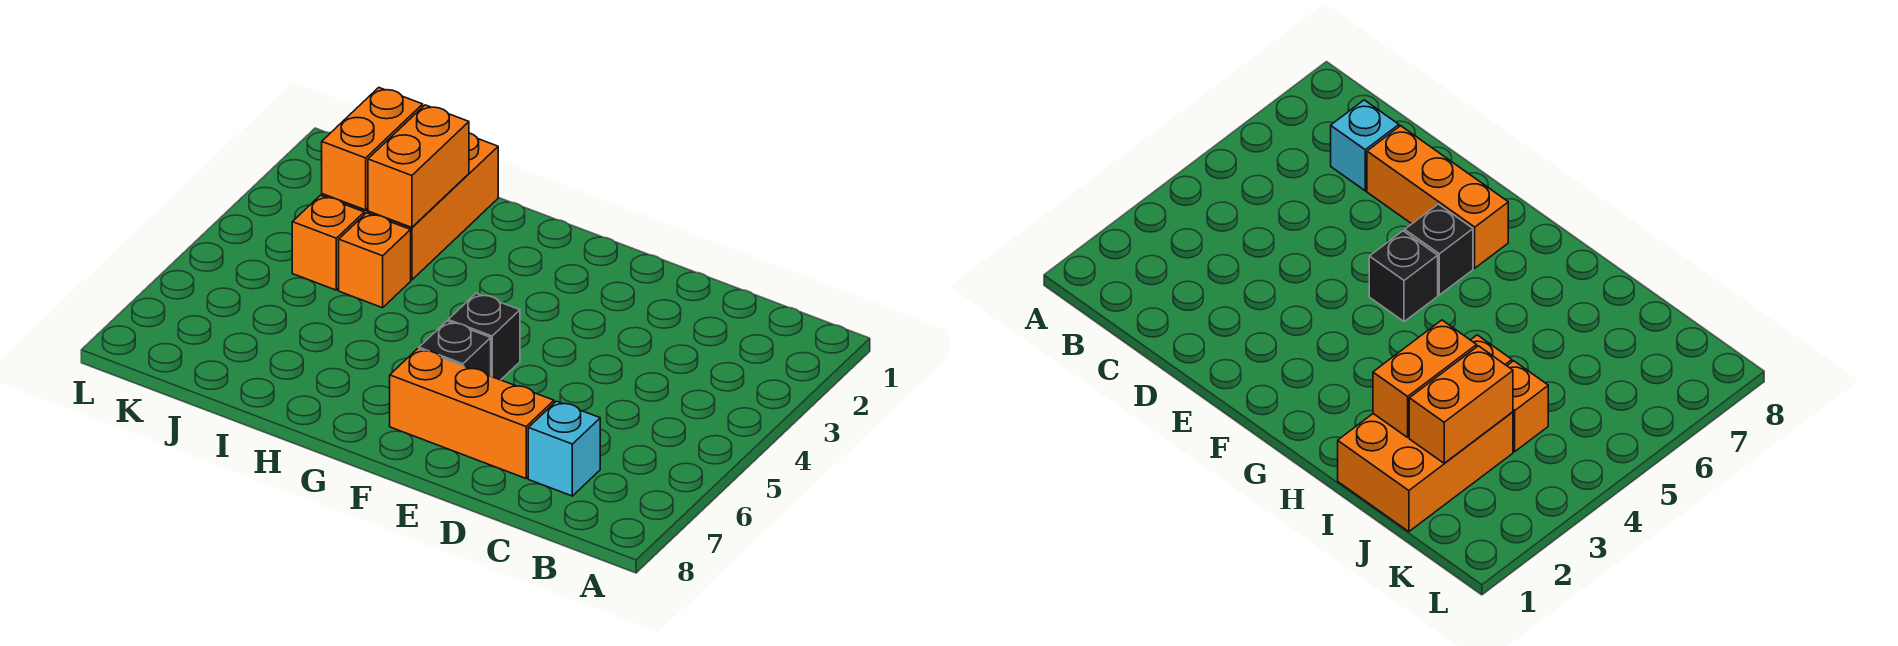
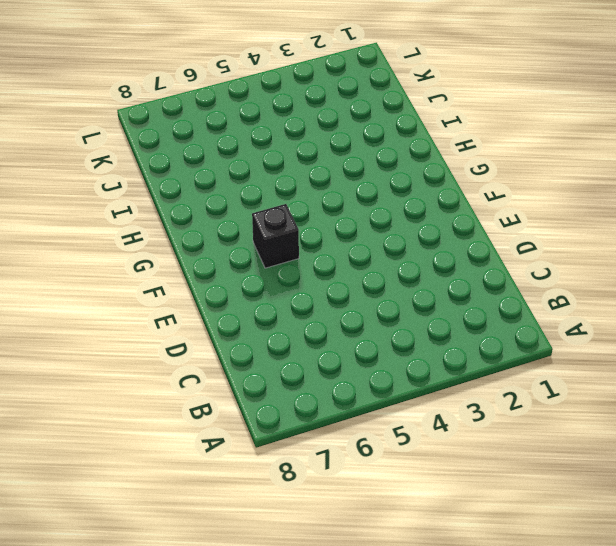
none -> cyan 1x1 brick [528,401,600,496]
none -> orange 1x3 brick [390,349,554,478]

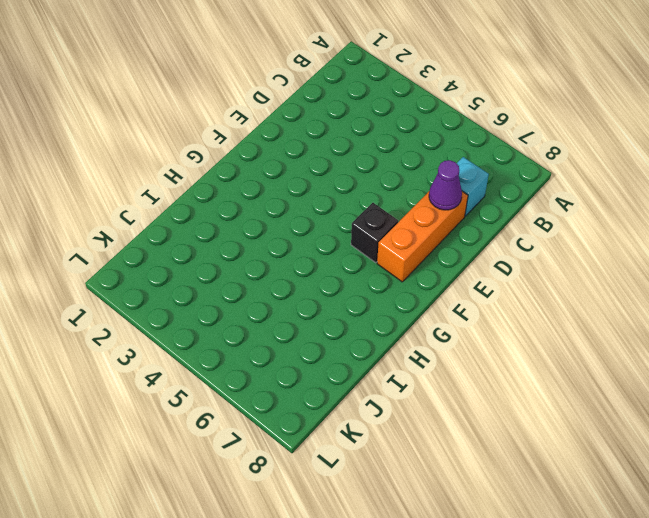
purple 1x1 cone [429,160,462,210] -> none
none -> black 1x1 brick [448,293,520,380]
none -> orange 2x3 brick [322,133,498,280]

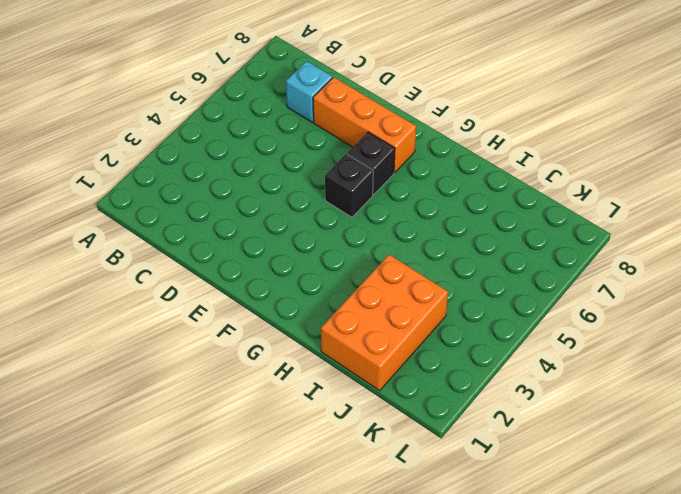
none -> orange 1x1 brick [339,213,411,308]
none -> orange 1x1 brick [292,195,364,290]

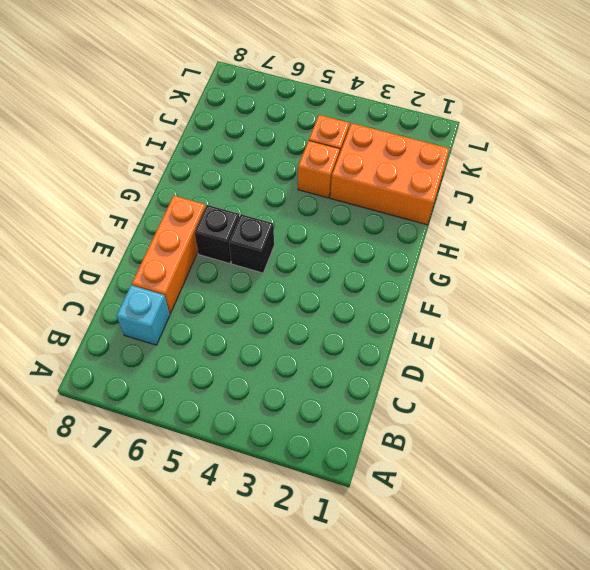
none -> orange 1x2 brick [368,105,469,227]
none -> orange 1x2 brick [322,88,423,210]

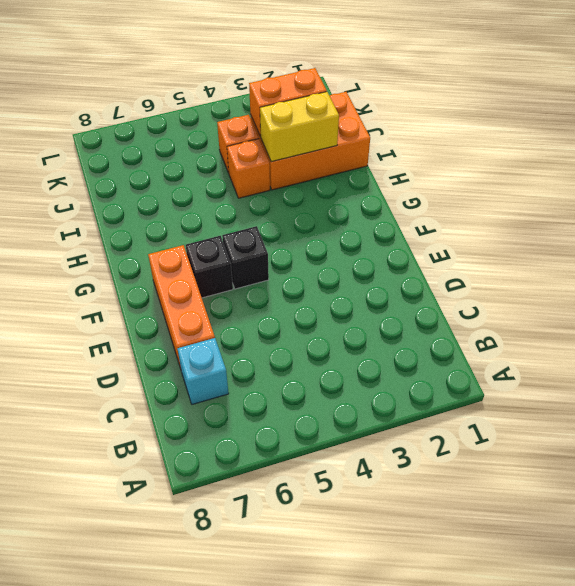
yellow 1x2 brick [260,92,339,162] -> orange 1x2 brick [368,105,469,227]

